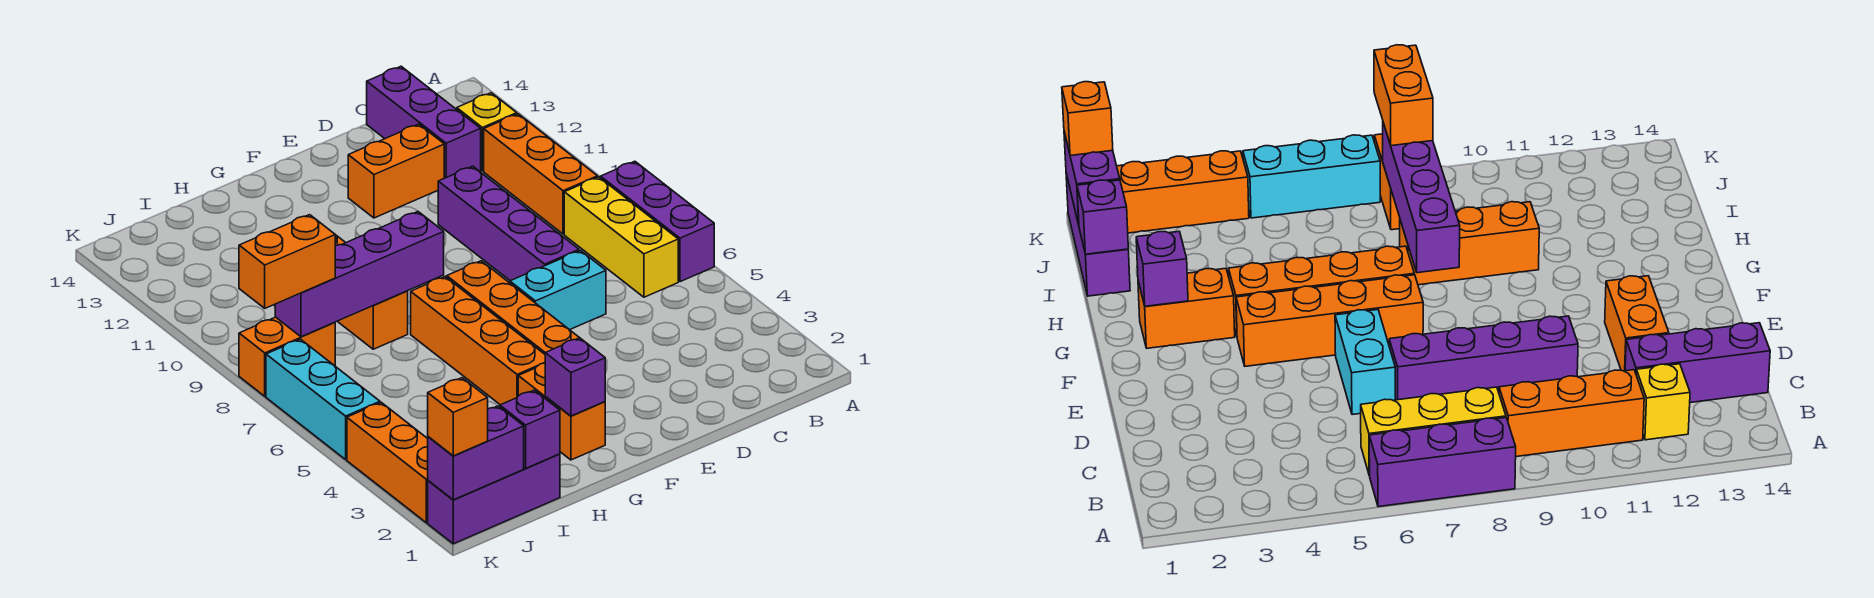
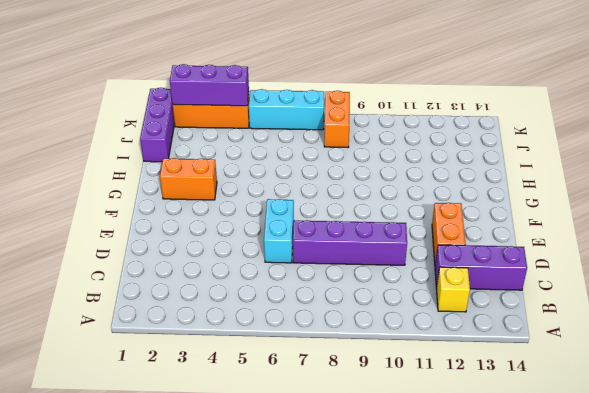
purple 1x3 brick [170,64,249,106] -> purple 1x3 brick moved to [601,161,714,282]
none -> yellow 1x3 brick [564,177,678,297]
none -> orange 1x3 brick [484,114,598,234]
none -> orange 1x4 brick [447,261,579,354]

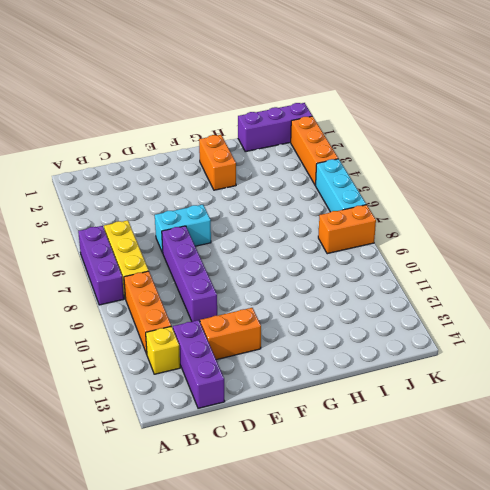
none -> orange 1x4 brick [447,261,579,354]
none -> orange 1x4 brick [411,277,545,405]
none -> orange 1x3 brick [335,235,408,349]

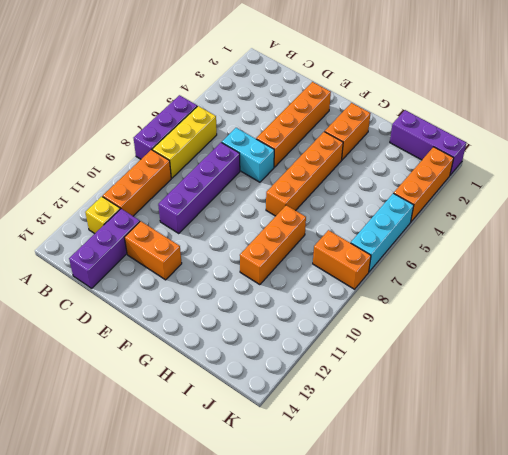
orange 1x4 brick [256,82,331,167] -> orange 1x4 brick moved to [447,261,579,354]
none -> purple 1x1 brick [545,338,605,416]
none -> purple 1x4 brick [275,212,444,337]
none -> purple 1x1 brick [500,390,560,468]

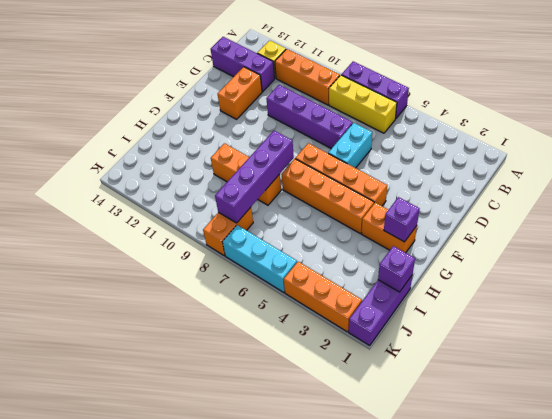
none -> purple 1x2 brick [428,406,524,500]
none -> orange 1x2 brick [239,215,335,308]
none -> orange 1x1 brick [428,378,488,456]

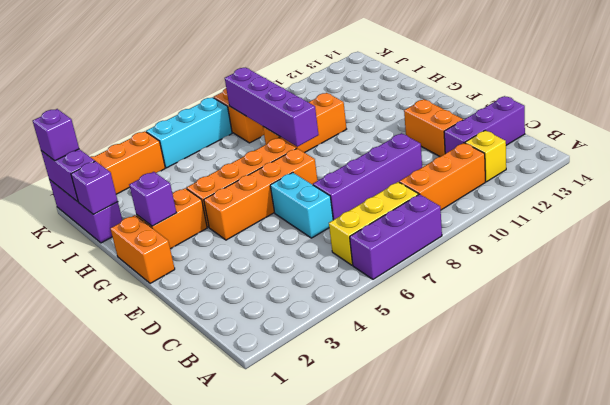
orange 1x2 brick [110,215,175,284] -> orange 1x2 brick moved to [239,215,335,308]
purple 1x1 brick [33,109,79,161] -> orange 1x1 brick [428,378,488,456]

